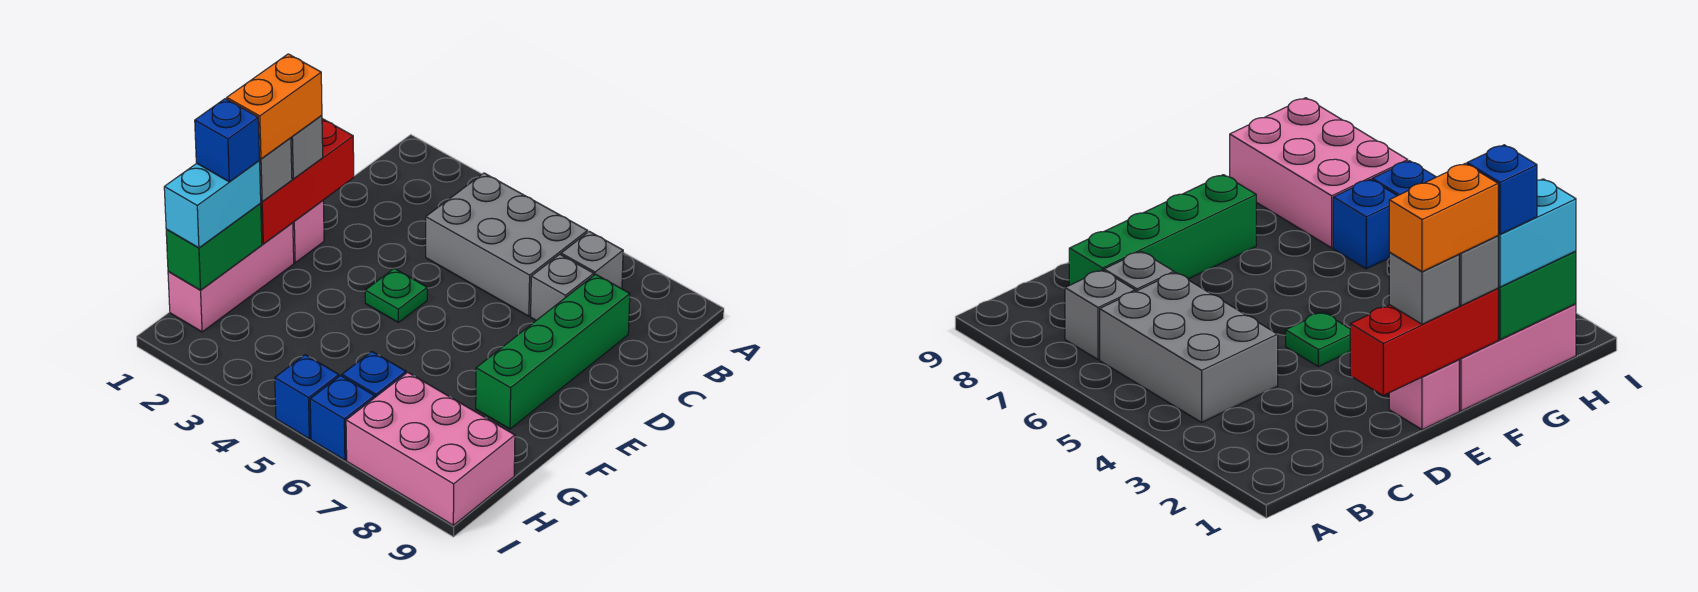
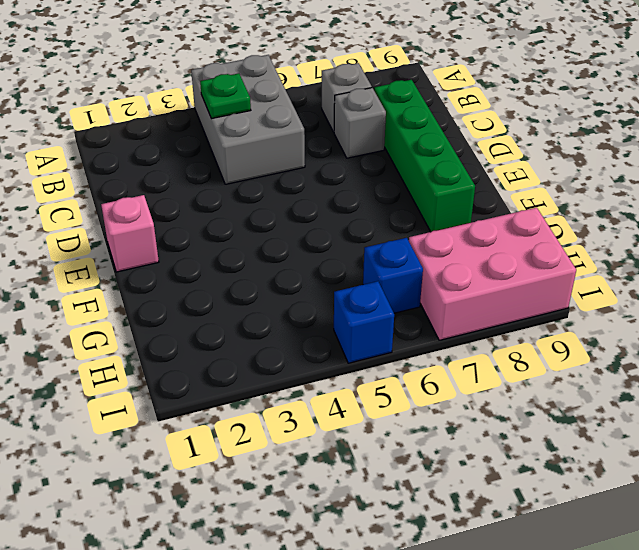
grey 2x3 brick [191,55,305,184] -> grey 2x3 brick turned to [426,173,587,316]
green 1x1 plate [200,73,251,119] -> green 1x1 plate moved to [365,268,427,322]
none -> pink 1x3 brick [168,223,294,332]
none -> blue 1x1 brick [310,376,375,460]
none -> red 1x3 brick [261,119,354,244]

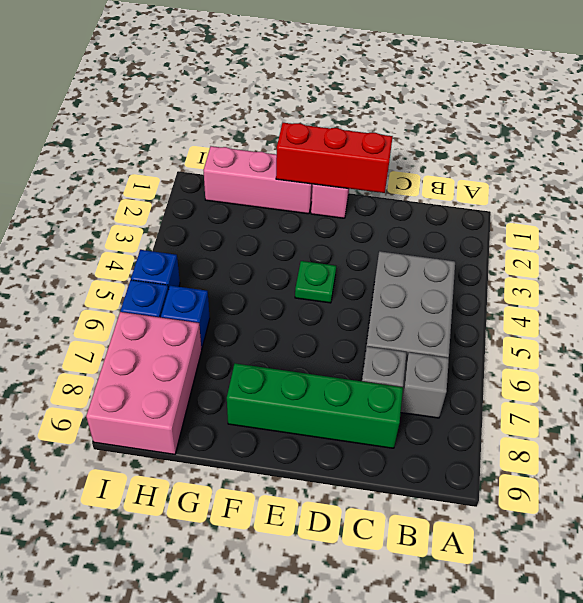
none -> green 1x2 brick [166,203,262,290]
none -> grey 1x1 brick [291,115,323,179]
none -> grey 1x1 brick [259,138,292,202]

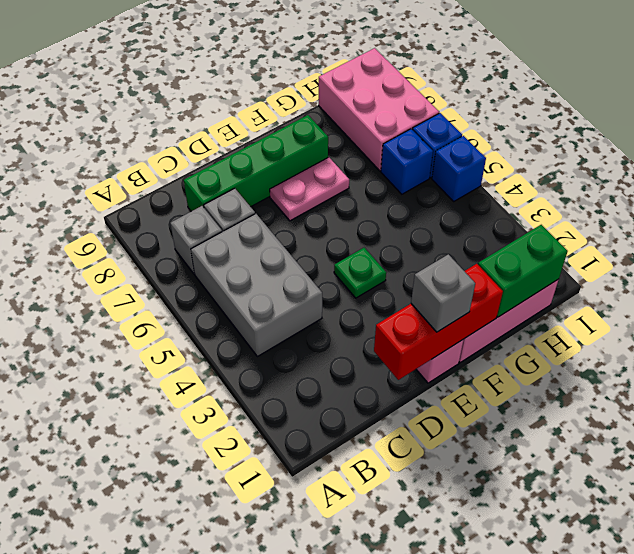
pink 1x2 plate [270,157,349,221] -> none
none -> grey 1x1 brick [259,138,292,202]
none -> cyan 1x2 brick [164,161,261,248]
none -> orange 1x2 brick [227,54,322,159]

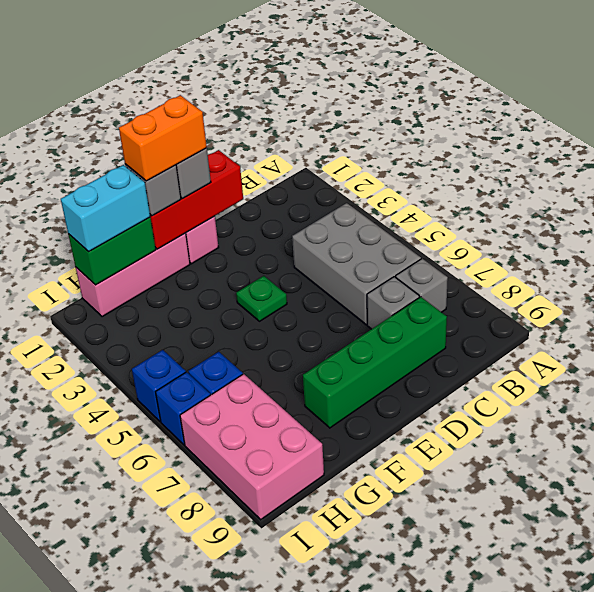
none -> blue 1x1 brick [195,99,260,182]

